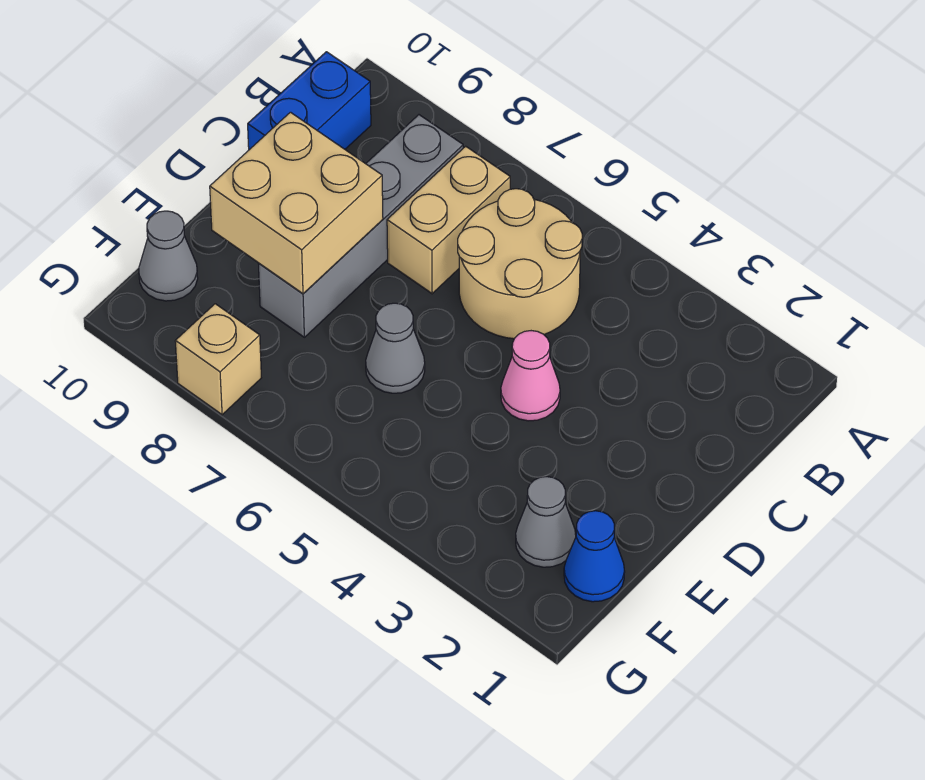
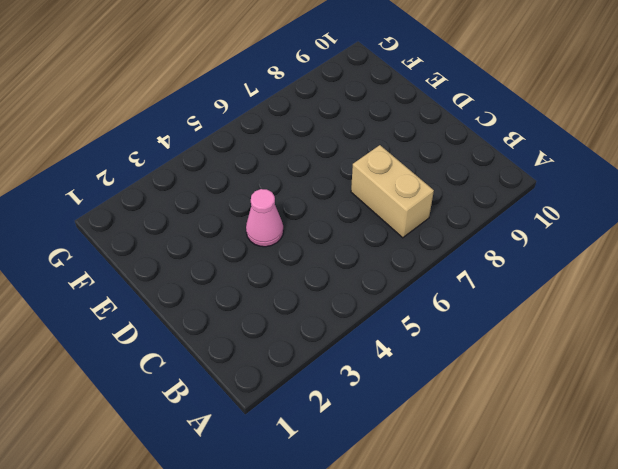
none -> tan 2x2 round brick [458,189,582,339]
none -> grey 1x4 brick [259,115,463,337]

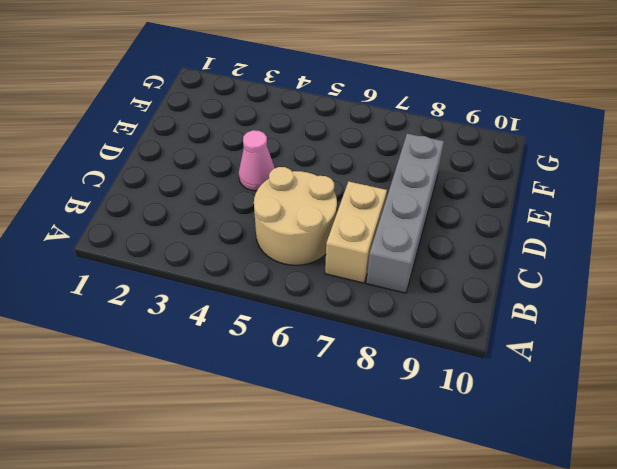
none -> blue 1x2 brick [248,52,371,150]
none -> grey 1x1 cone [366,303,425,393]

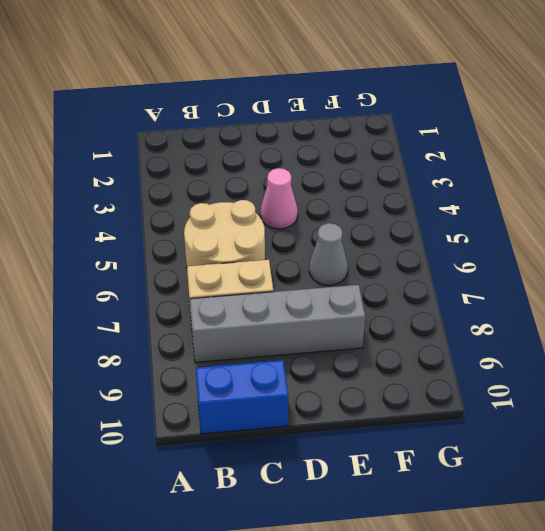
none -> blue 1x1 cone [564,511,625,602]
none -> grey 1x1 cone [516,477,576,567]

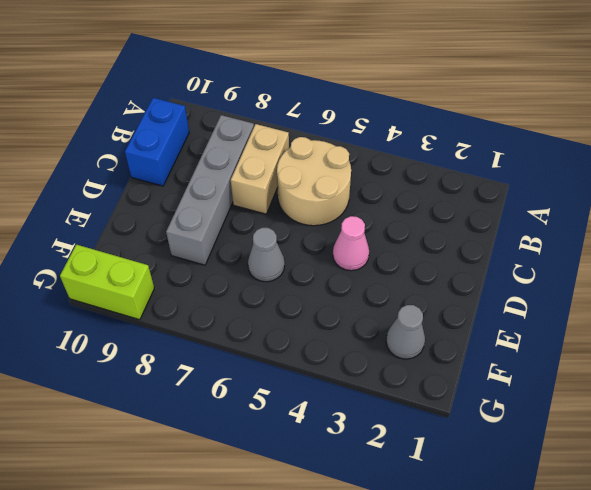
lime 1x2 brick [60,245,154,320] -> none
none -> blue 1x1 cone [564,511,625,602]
none -> grey 1x1 cone [139,211,198,301]

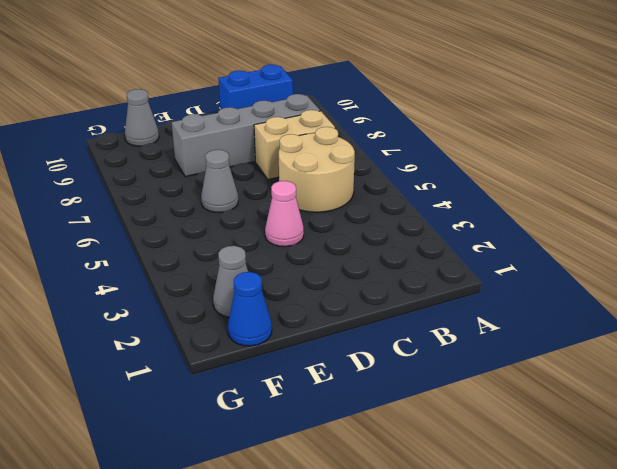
none -> tan 1x1 brick [175,304,261,415]
none -> tan 2x2 brick [210,112,383,294]

